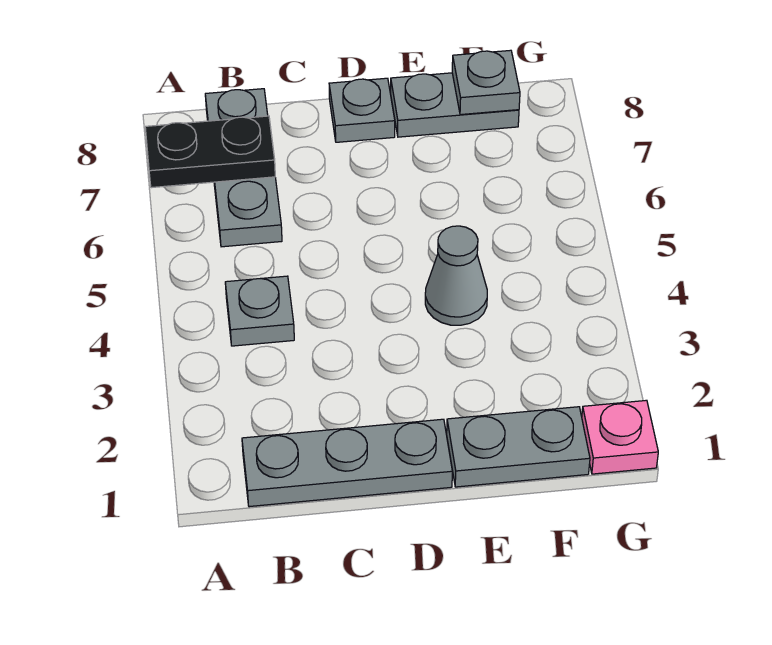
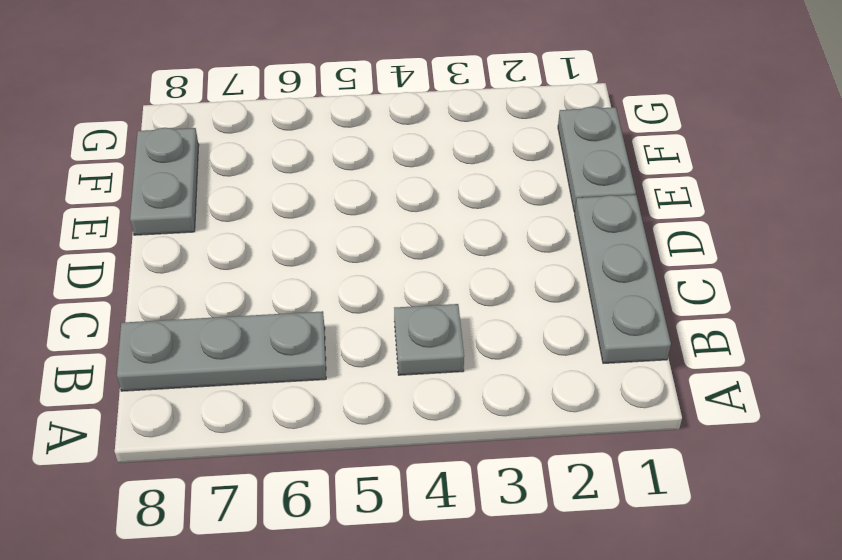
none -> grey 1x1 plate [329,78,395,142]
none -> grey 1x1 cone [425,226,487,325]

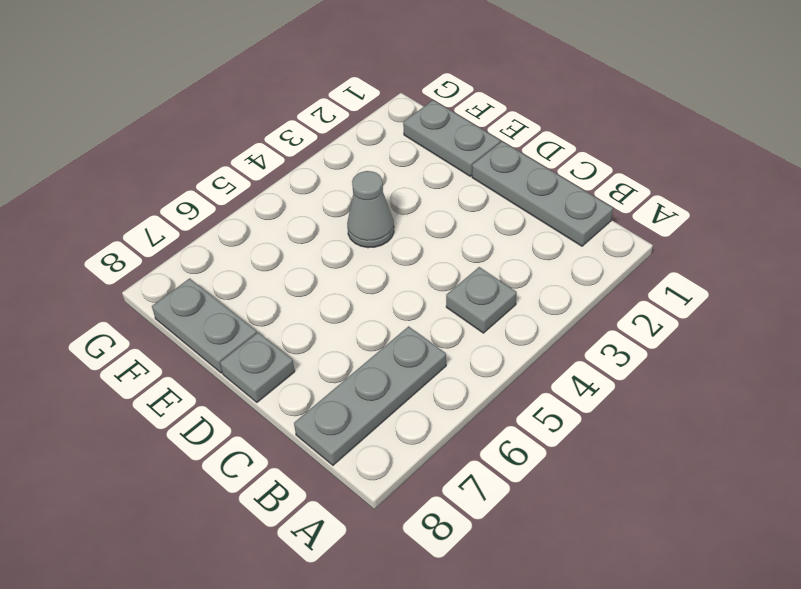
none -> pink 1x1 plate [582,400,658,474]
none -> black 1x2 plate [145,116,275,188]

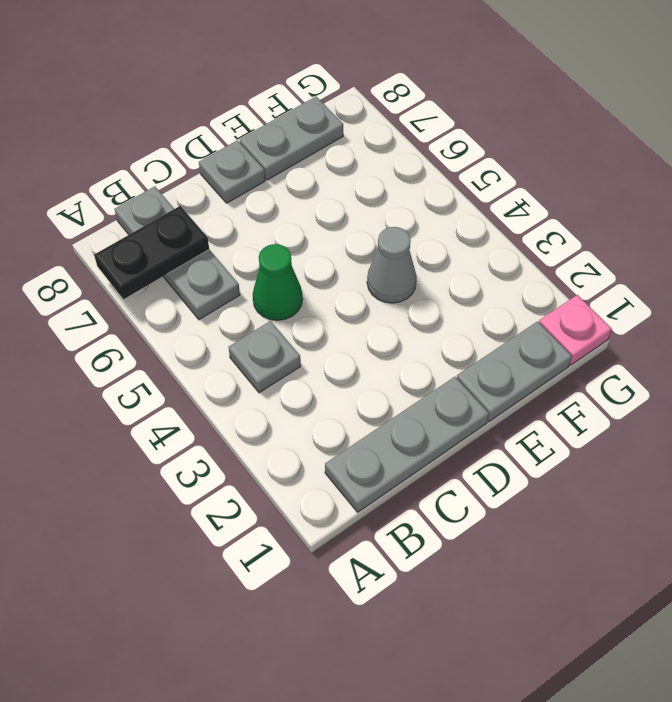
green 1x1 cone [253,244,303,320] -> none
none -> grey 1x1 plate [452,50,520,115]

